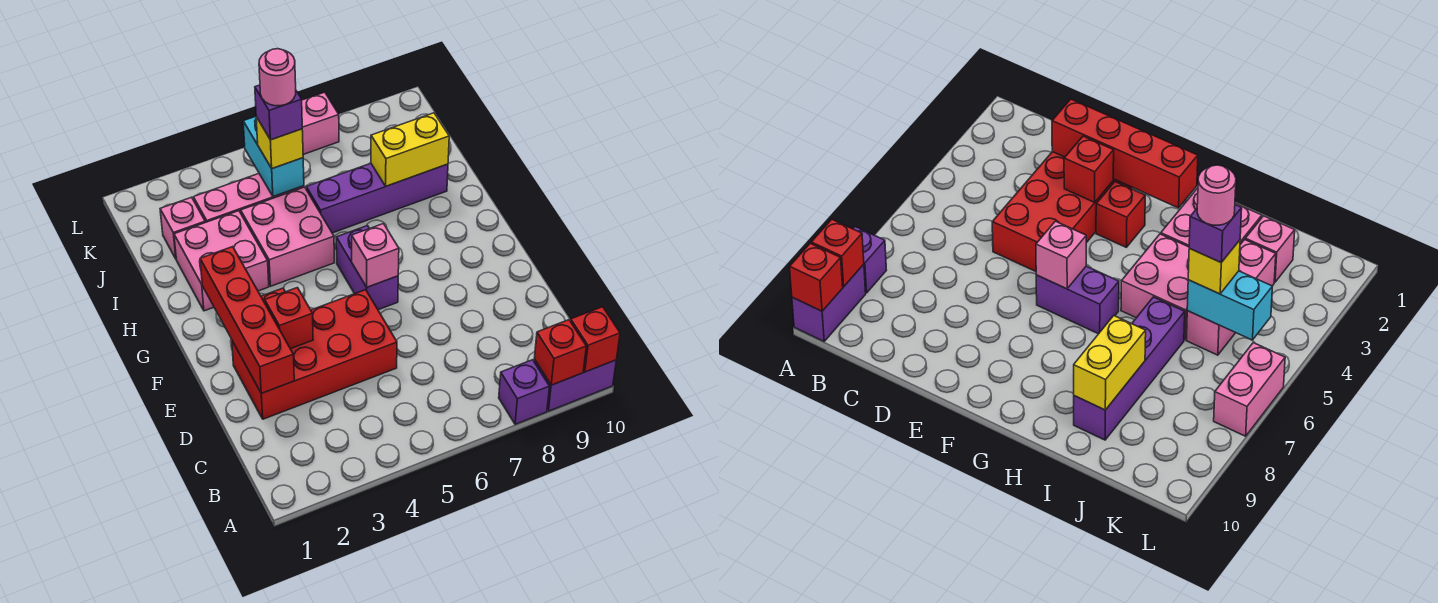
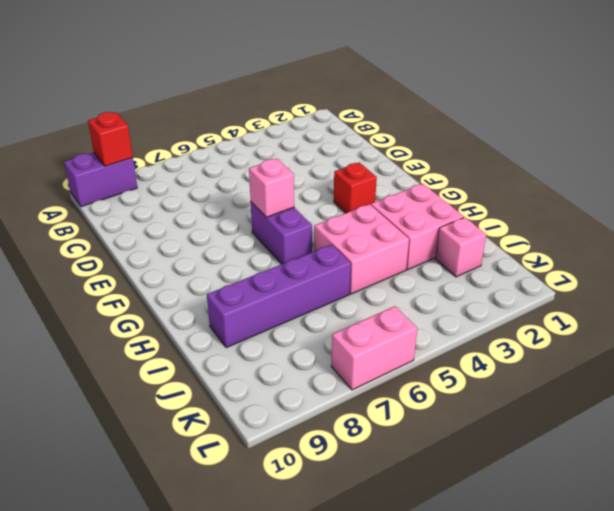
none -> purple 1x1 brick [499,360,549,424]
none -> red 2x4 brick [232,290,397,419]
none -> pink 1x3 brick [193,174,304,222]

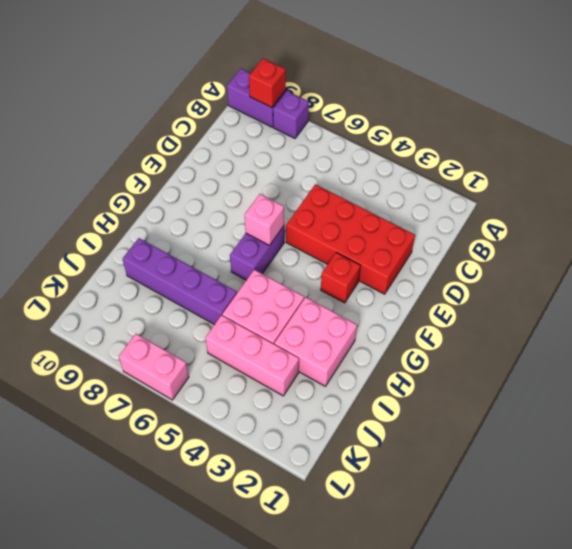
none -> pink 1x1 brick [160,197,205,258]
none -> red 1x1 brick [570,307,620,372]
none -> red 1x4 brick [200,247,294,393]

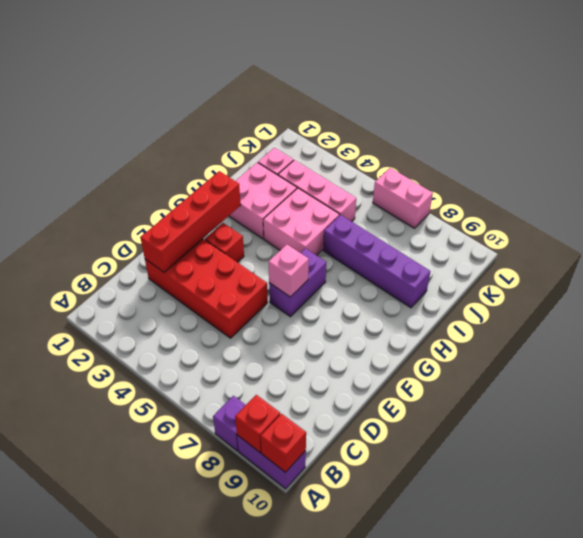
none -> red 1x1 brick [265,288,313,349]
none -> yellow 1x2 brick [371,113,449,186]
none -> cyan 1x2 brick [243,116,304,197]

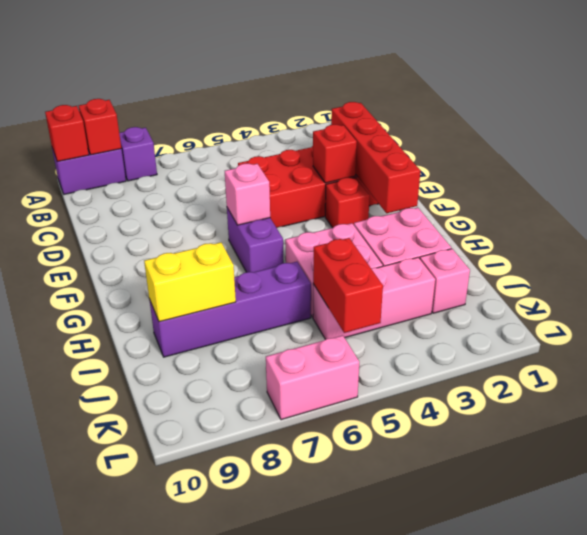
red 1x2 brick [313,238,383,333] -> cyan 1x2 brick [243,116,304,197]
none -> yellow 1x1 brick [256,117,303,169]
none -> purple 1x1 brick [255,85,302,140]
none -> pink 1x1 round brick [259,49,296,106]

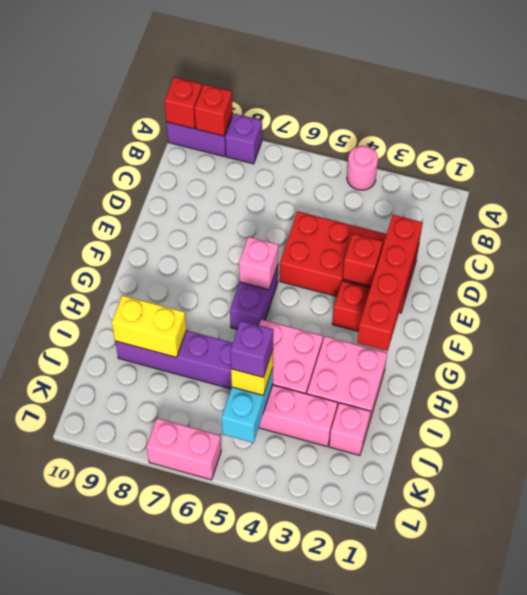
pink 1x1 round brick [347,146,378,190] -> pink 1x1 round brick moved to [259,49,296,106]

